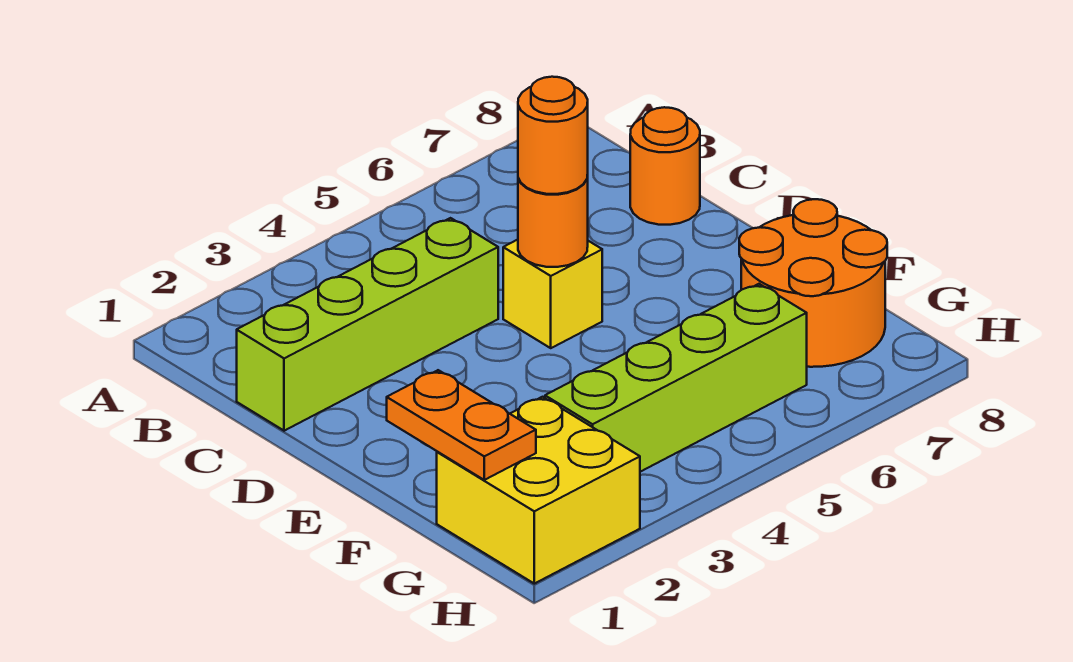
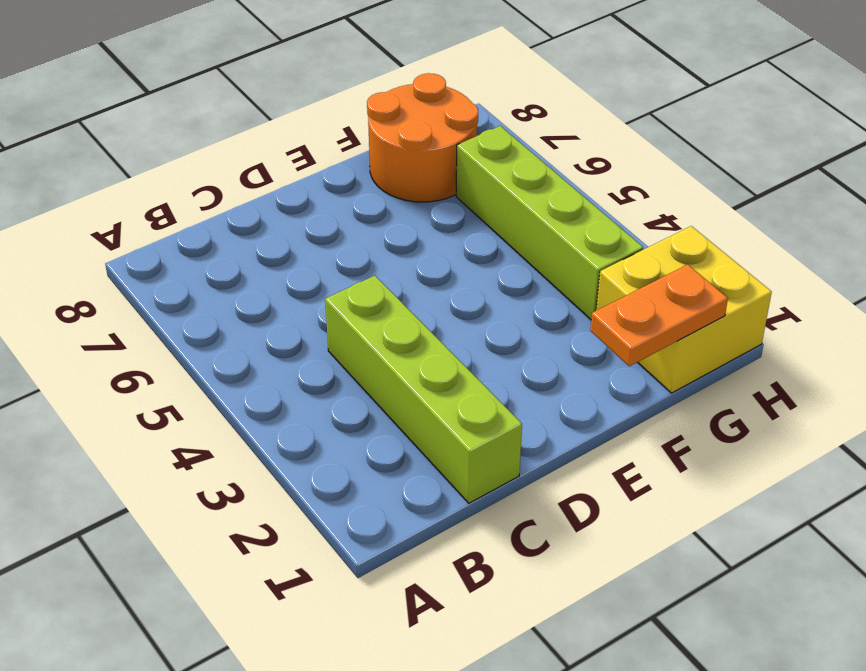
none -> orange 1x1 round brick [630,107,700,225]
none -> yellow 1x1 brick [503,240,602,348]

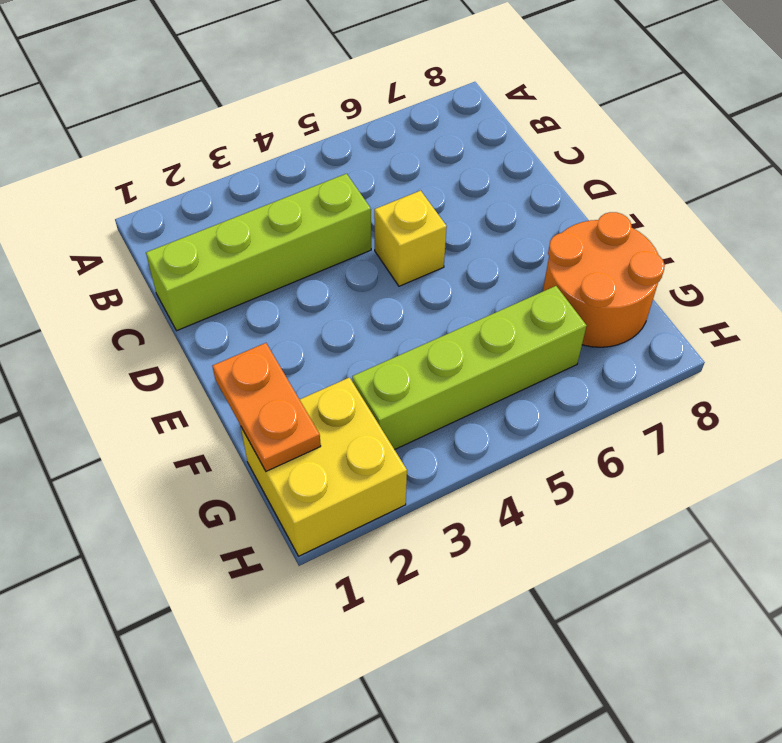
none -> orange 1x1 round brick [630,107,700,225]
none -> orange 1x1 round brick [518,175,588,267]

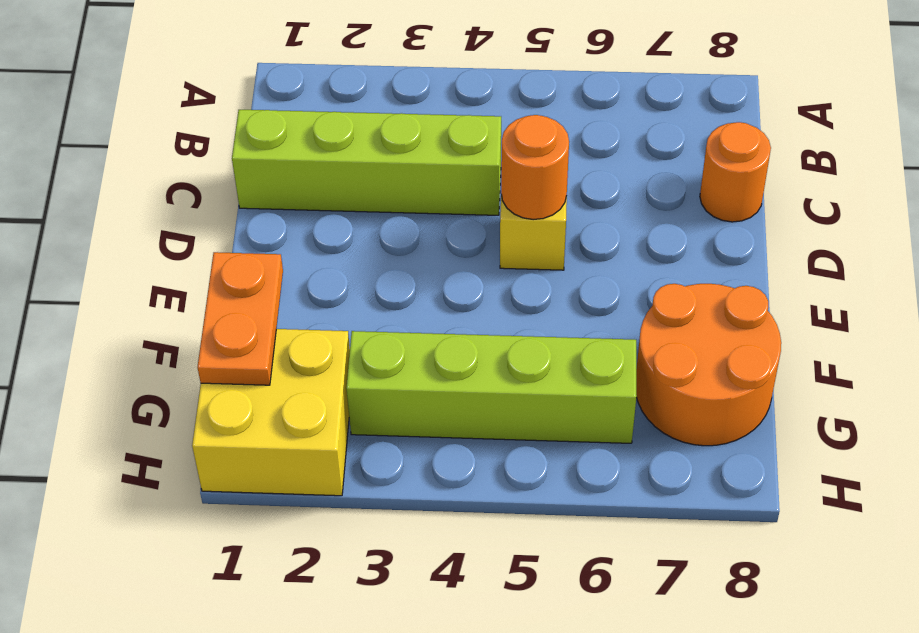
none -> orange 1x1 round brick [518,77,588,194]

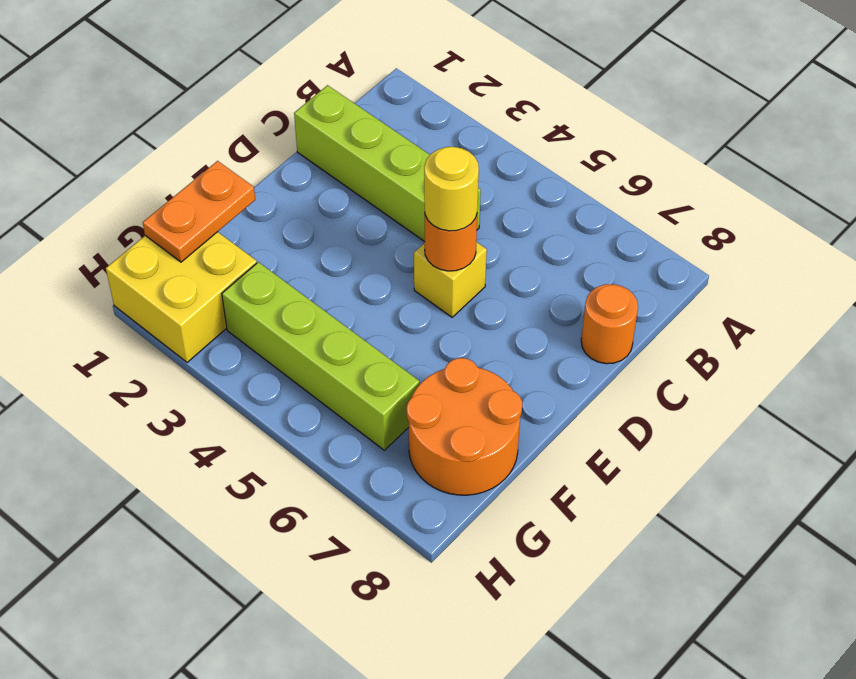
yellow 1x1 round brick [424,147,479,231] -> orange 1x1 round brick [518,77,588,194]

